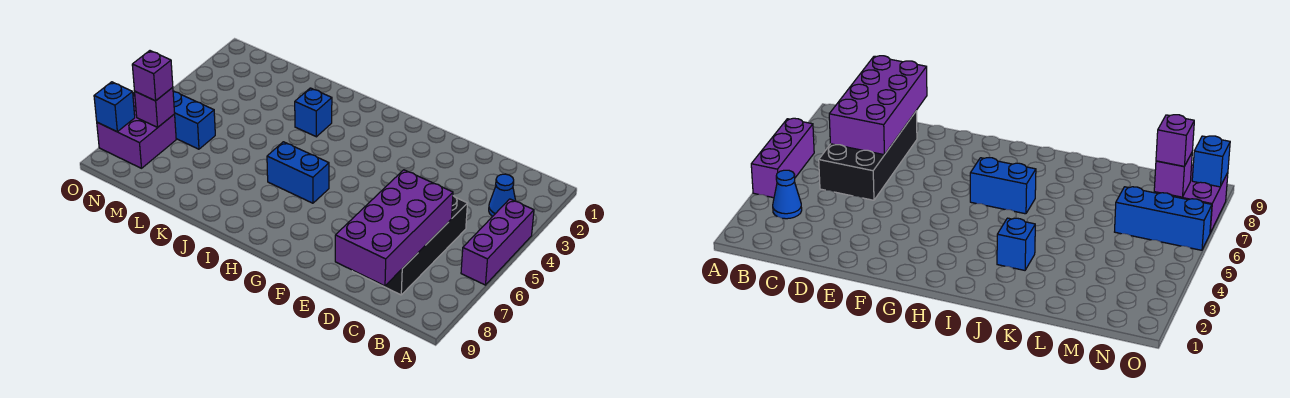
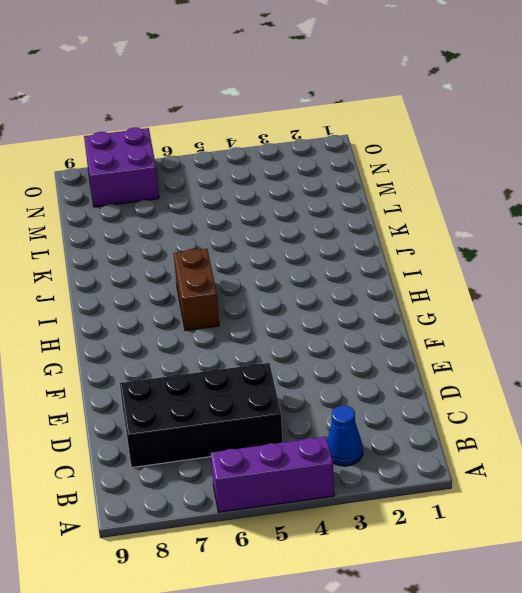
brown 1x2 brick [174,249,219,331] -> blue 1x2 brick [267,142,329,203]
none -> blue 1x1 brick [295,88,332,137]
none -> blue 1x3 brick [133,91,215,149]

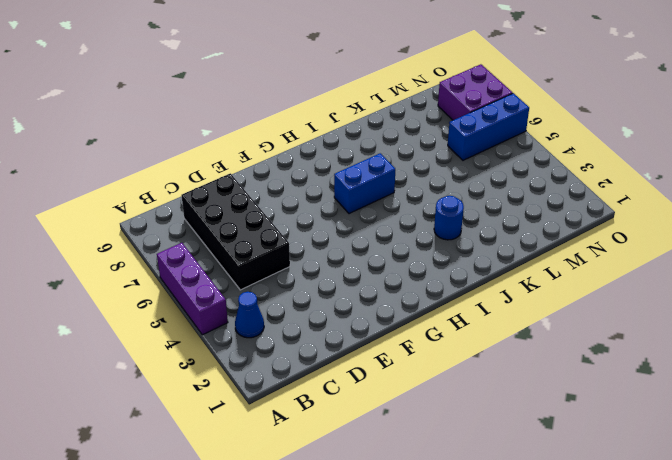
blue 1x1 round brick [434,196,464,240] -> blue 1x1 brick [295,88,332,137]
none -> purple 2x4 brick [335,170,453,286]
none -> purple 1x1 brick [135,87,175,127]

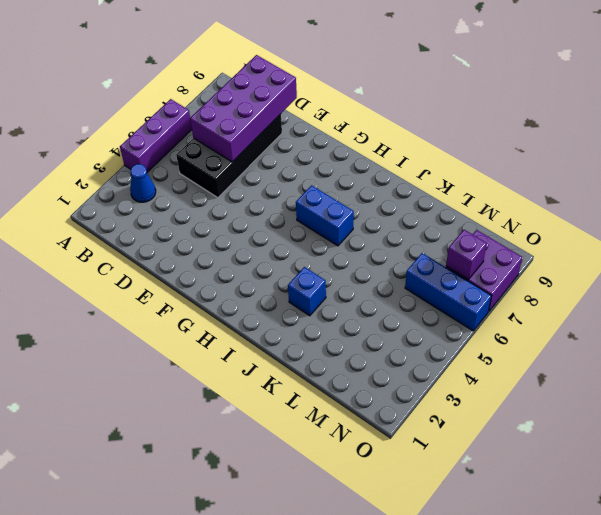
none -> blue 1x1 brick [94,82,135,132]
none -> purple 1x1 brick [132,51,173,101]

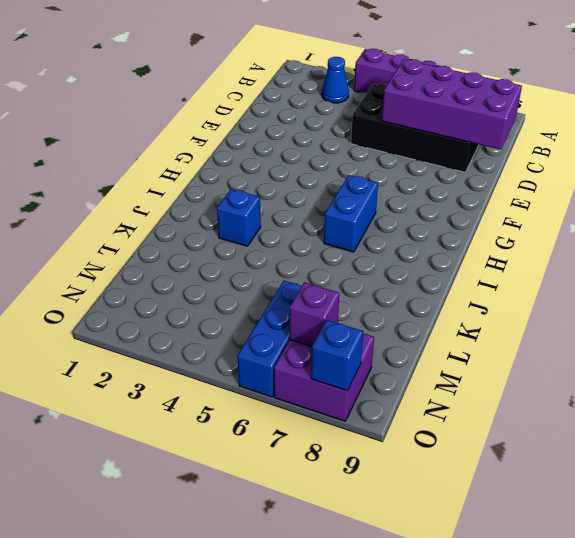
none -> purple 1x1 brick [132,51,173,101]

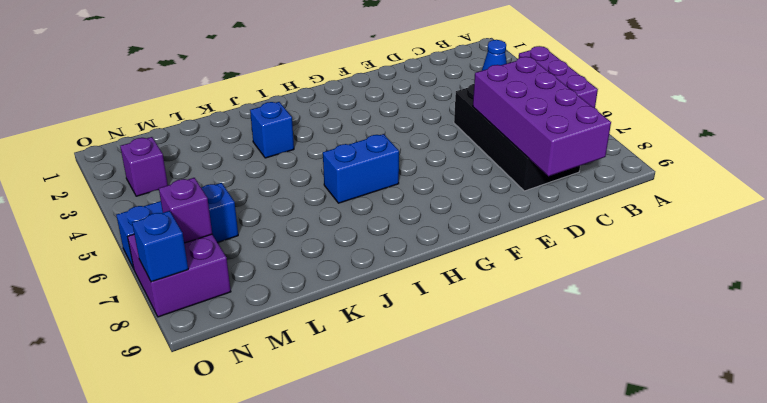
purple 1x1 brick [120,137,168,196] -> purple 1x1 brick moved to [132,51,173,101]

